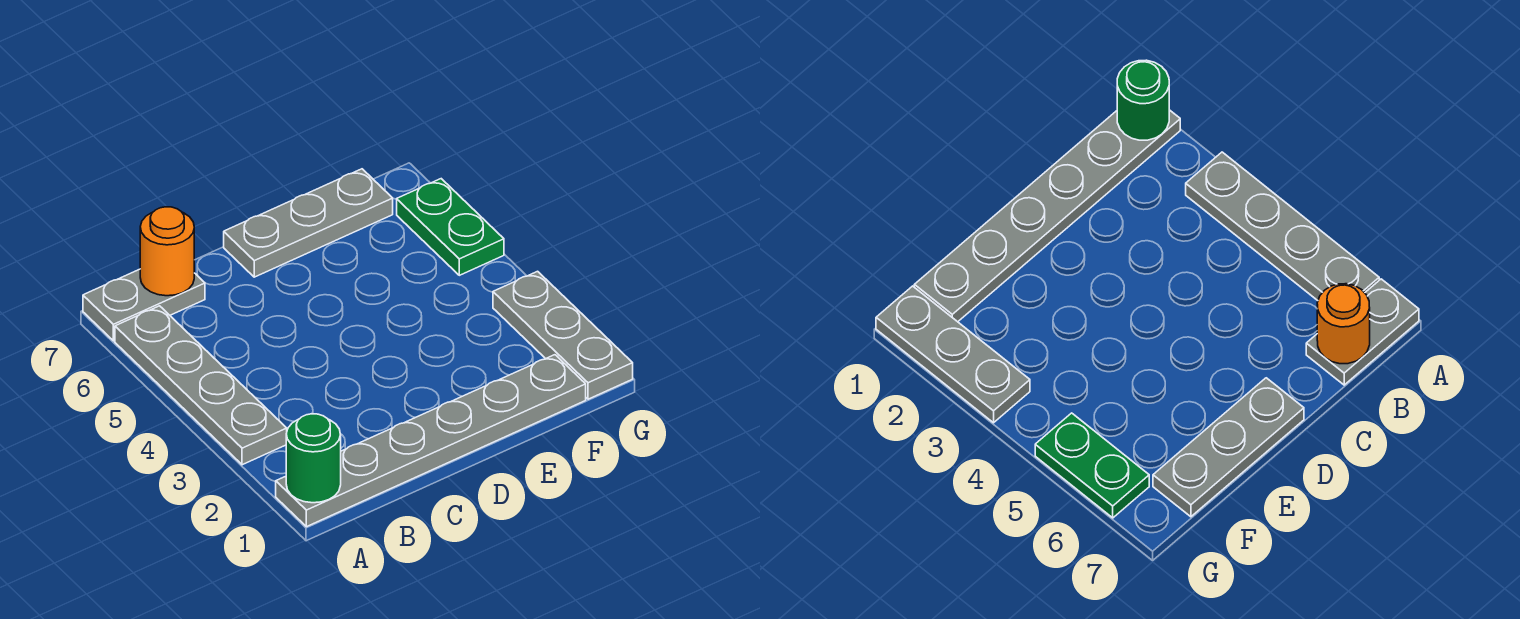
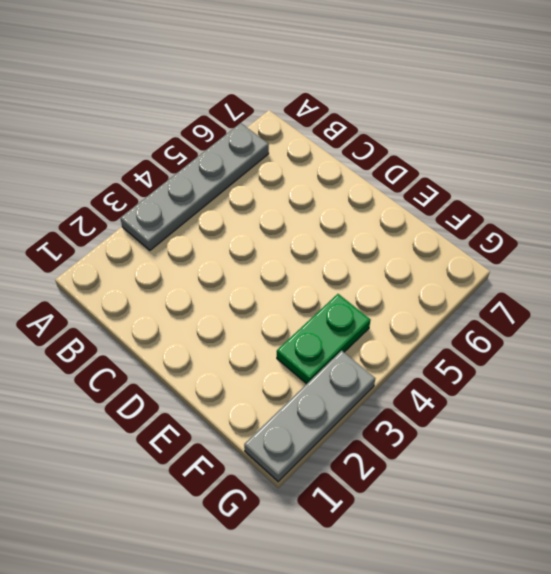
green 1x2 plate [277,294,371,384] -> green 1x2 plate moved to [397,179,504,275]
none -> grey 1x6 plate [276,355,586,527]
none -> grey 1x2 plate [83,269,205,341]

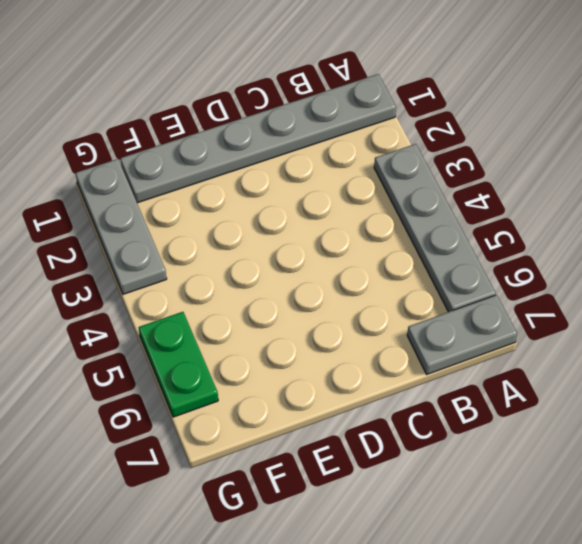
none -> grey 1x3 plate [224,169,393,277]
none -> green 1x1 round brick [286,414,341,503]

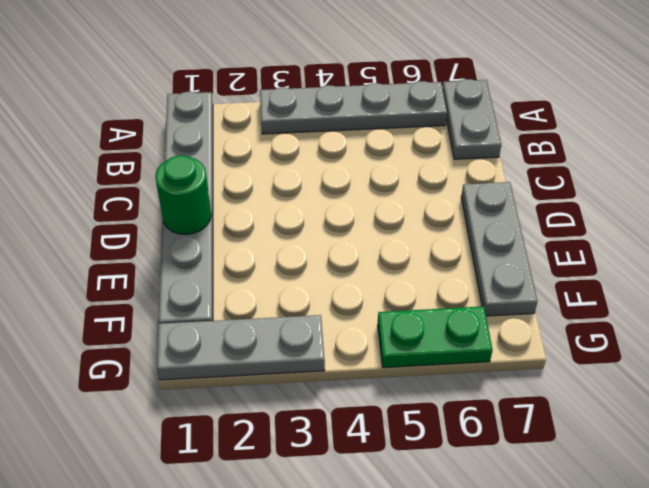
green 1x1 round brick [155,155,211,234] -> green 1x1 round brick moved to [286,414,341,503]
none -> orange 1x1 round brick [140,207,194,296]

